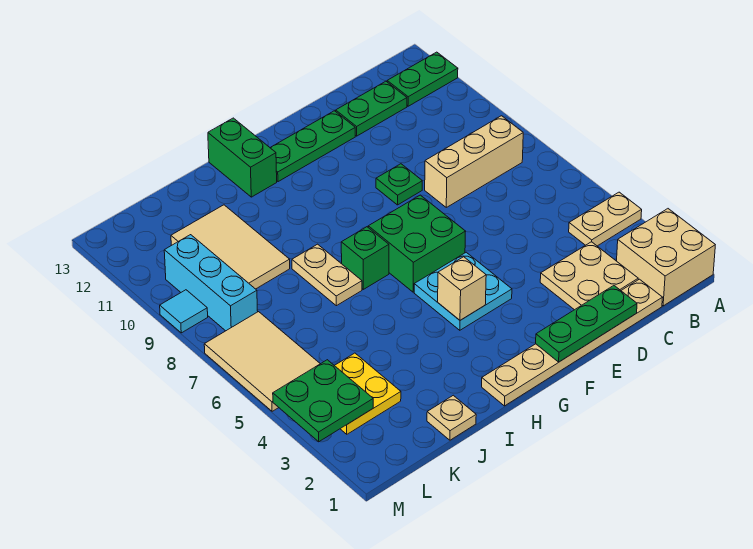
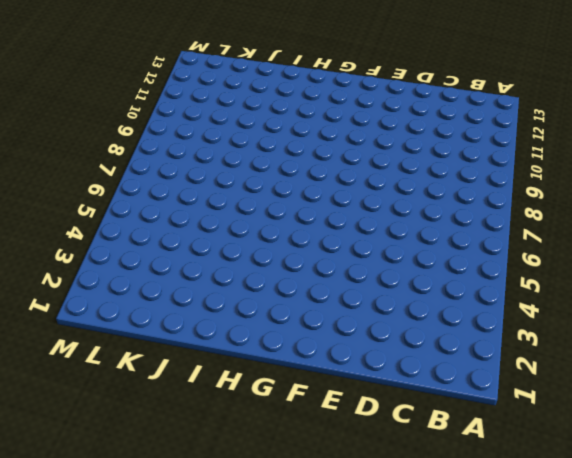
none -> tan 2x2 brick [617,209,715,306]
none -> tan 1x2 plate [569,192,642,246]
none -> green 1x2 plate [387,52,458,106]

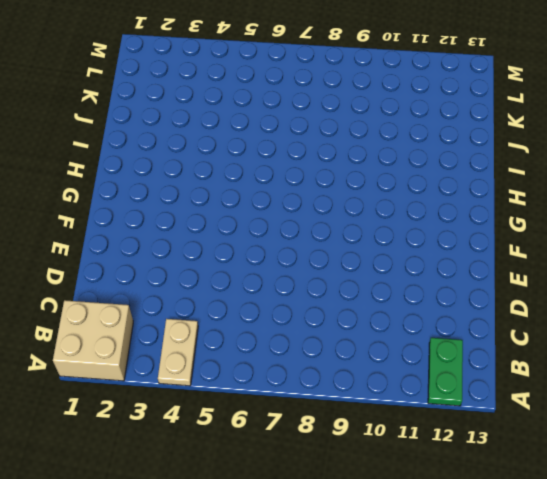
none -> tan 1x3 brick [425,116,523,207]
none -> tan 1x6 plate [482,279,663,406]
none -> tan 2x2 plate [540,242,638,310]

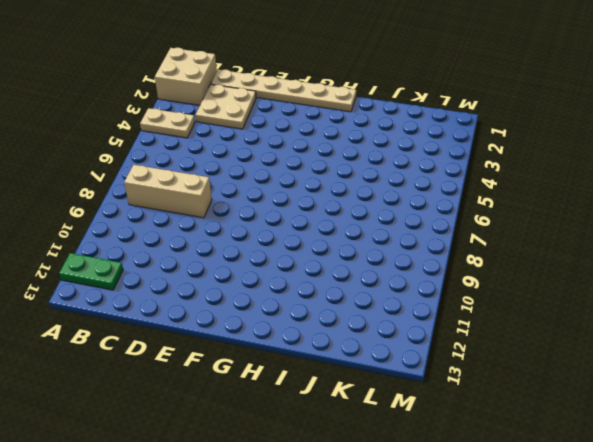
none -> green 1x2 plate [336,81,407,136]
none -> green 1x1 plate [376,164,422,205]
none -> green 1x3 plate [270,111,355,182]

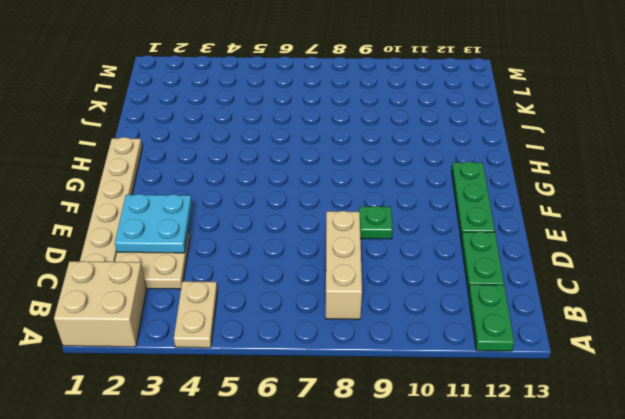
cyan 2x2 plate [115,194,192,253] -> cyan 2x2 plate moved to [414,252,512,330]
none -> green 2x2 brick [368,195,466,292]
none -> green 1x1 brick [341,227,389,289]
none -> green 1x2 brick [208,118,277,197]

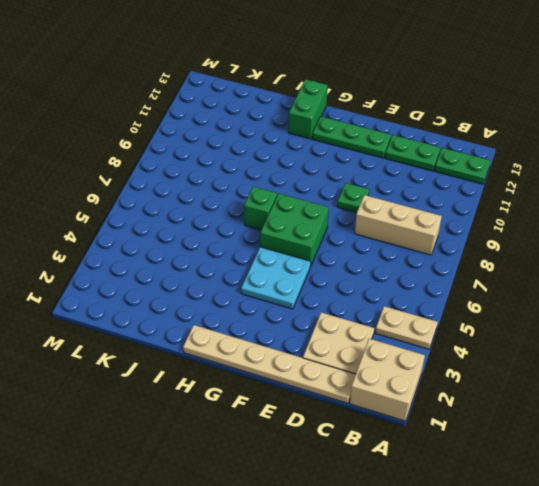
none -> tan 1x2 plate [292,244,362,306]
none -> tan 1x1 plate [427,395,476,440]
none -> tan 2x3 tile [171,205,290,289]

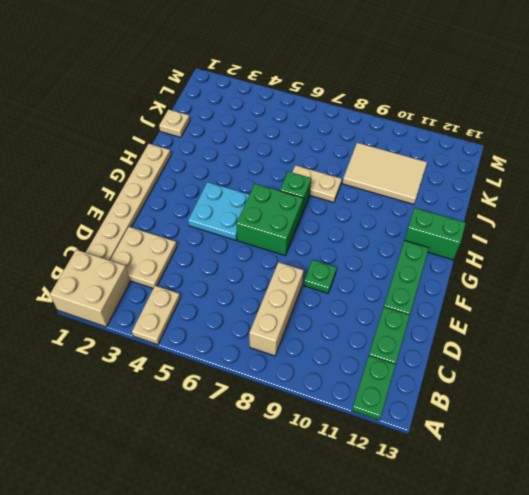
none -> yellow 2x2 plate [334,353,401,434]
none -> tan 2x3 tile [204,312,320,411]
none -> cyan 1x3 brick [164,235,258,331]

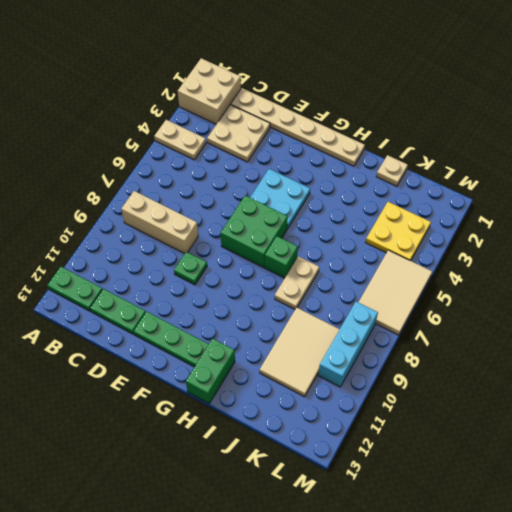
none -> cyan 1x1 tile [160,290,208,333]
none -> green 1x3 plate [536,286,637,362]
none -> tan 1x1 brick [438,257,486,320]

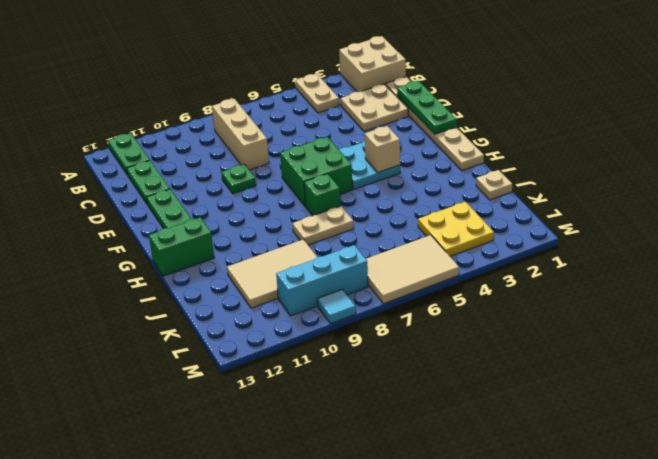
none -> green 2x2 plate [273,360,373,442]

